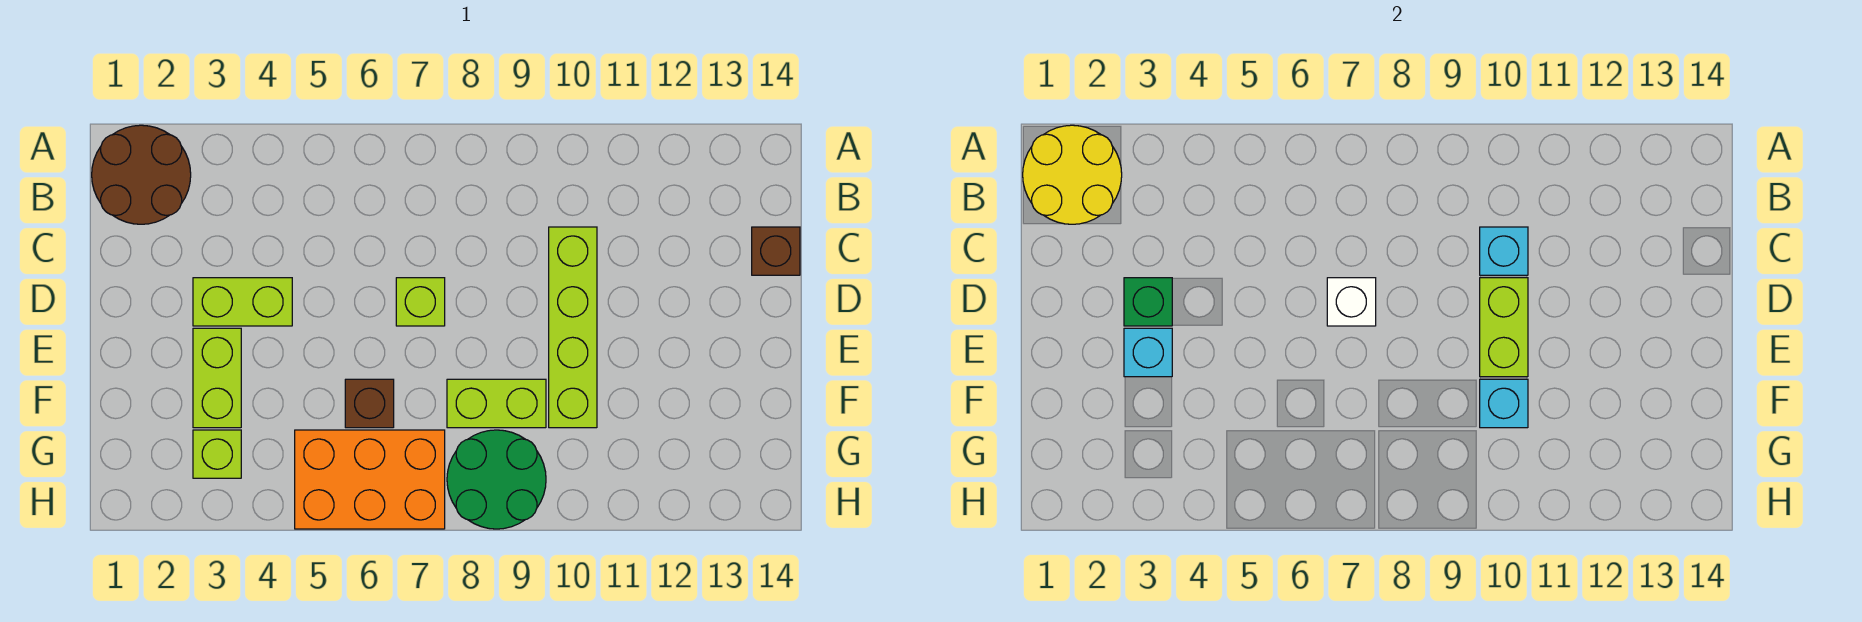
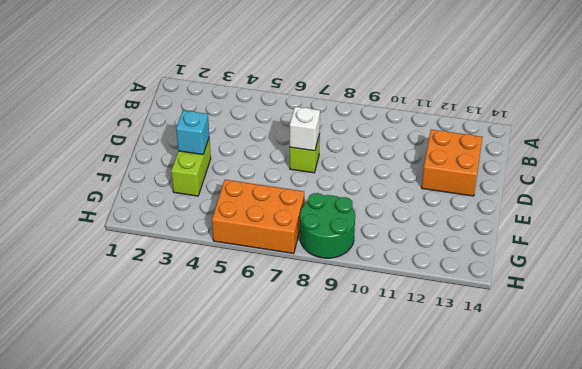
orange 2x2 brick [422,130,483,196] -> none
none -> brown 2x2 round brick [92,125,191,224]
none -> lime 1x4 brick [549,227,597,428]
none -> brown 1x1 brick [752,227,800,275]

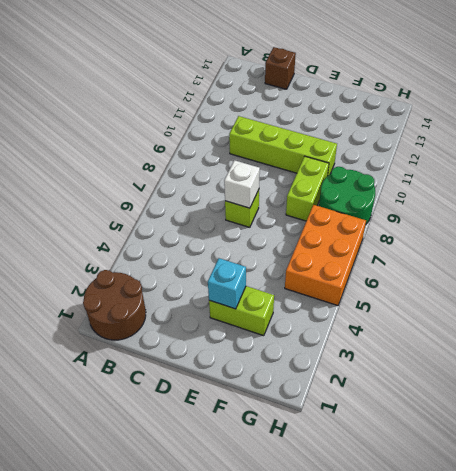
none -> lime 1x2 brick [193,278,292,326]
none -> brown 1x1 brick [345,379,394,428]
none -> lime 1x1 brick [193,430,241,478]

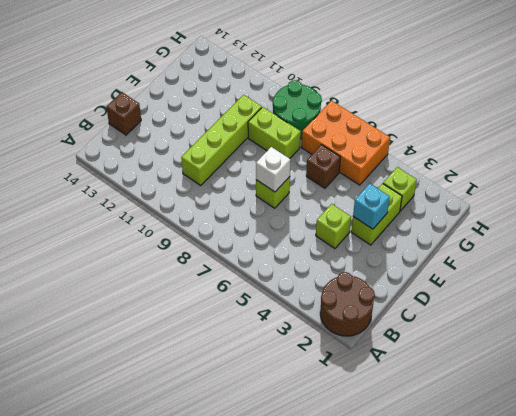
lime 1x1 brick [316,204,351,248] -> lime 1x2 brick [193,278,292,326]
none -> yellow 2x2 round brick [1023,125,1122,224]
none -> cyan 1x1 brick [1480,227,1528,275]
none -> green 1x1 brick [1124,278,1172,326]

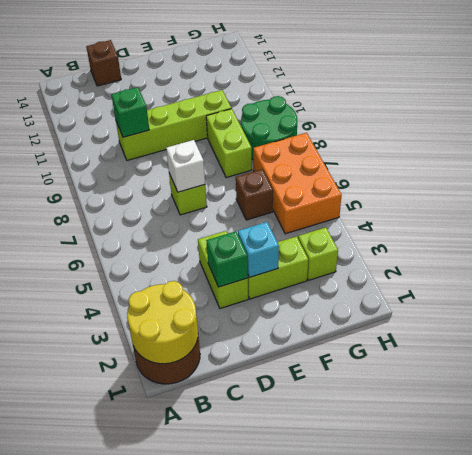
green 1x1 brick [111,87,149,137] -> cyan 1x1 brick [1480,227,1528,275]
none -> lime 1x2 brick [1480,278,1528,377]
none -> cyan 1x1 brick [1480,379,1528,428]

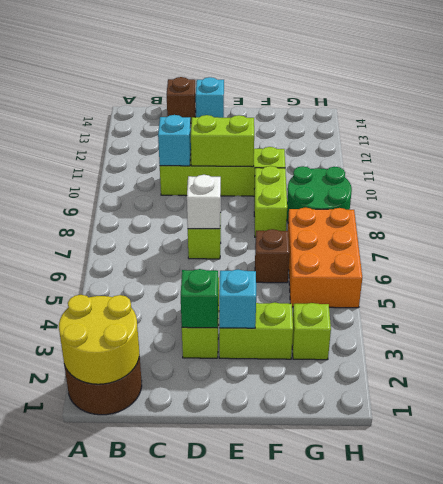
cyan 1x1 brick [196,77,224,118] -> cyan 1x1 brick moved to [1480,379,1528,428]

